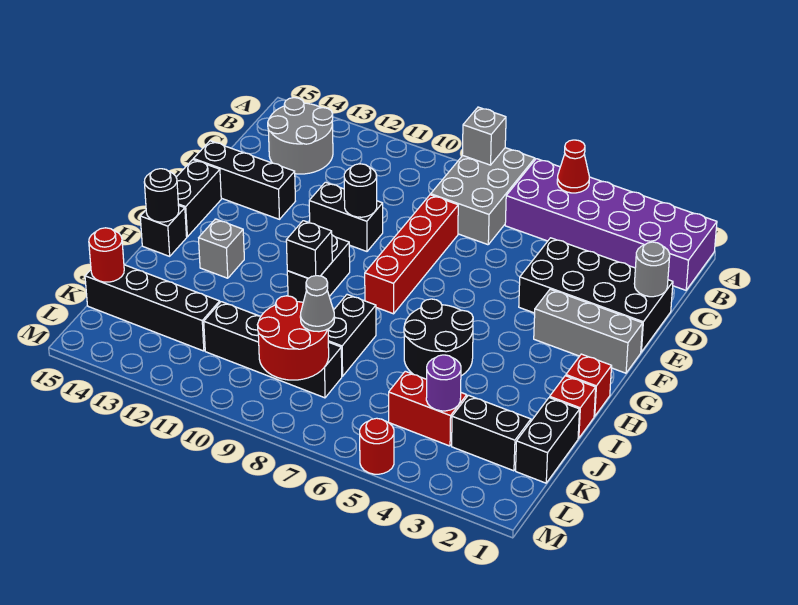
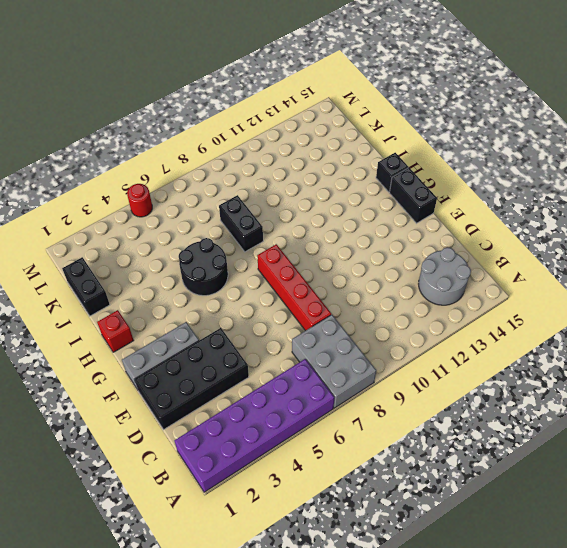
none -> black 1x2 brick [309,182,383,251]
none -> black 1x3 brick [194,141,295,219]
none -> black 1x2 brick [287,235,350,302]
none -> grey 1x1 brick [199,219,244,278]

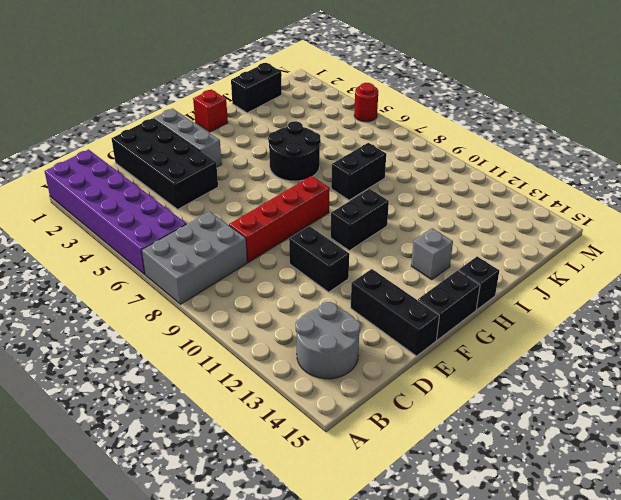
none -> red 1x1 brick [550,376,596,438]
none -> black 1x2 brick [452,395,531,471]
none -> red 1x2 brick [389,371,467,446]
none -> black 1x4 brick [204,302,342,398]

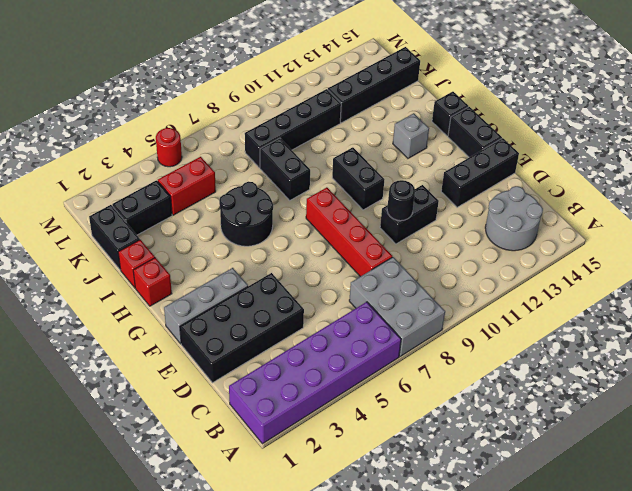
none -> red 1x1 cone [557,140,589,193]
none -> grey 1x1 brick [462,107,506,165]
none -> grey 1x1 round brick [634,242,670,297]
none -> black 1x1 brick [286,221,332,278]

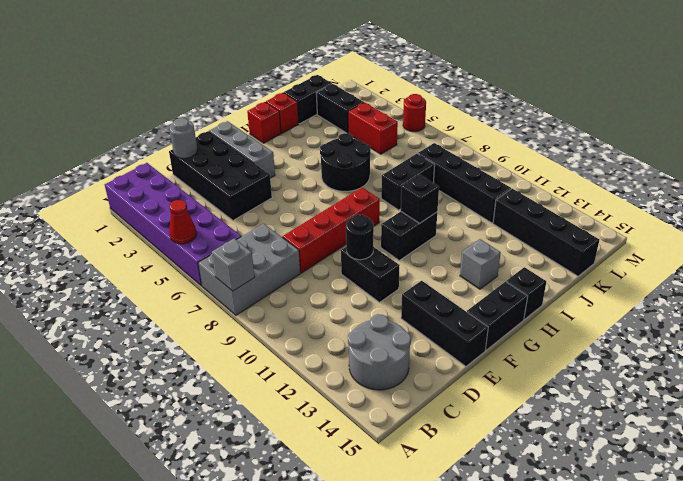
none -> black 1x1 round brick [144,169,179,222]
none -> purple 1x1 round brick [426,355,461,411]
none -> red 2x2 round brick [257,296,329,380]
none -> red 1x1 round brick [89,228,124,282]

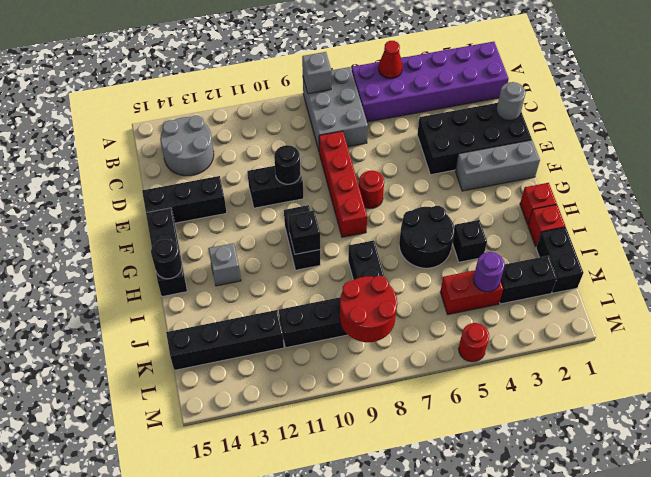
red 1x1 round brick [359,171,384,208] -> red 1x1 round brick moved to [89,228,124,282]
black 1x1 brick [452,220,487,262] -> none
none -> grey 1x1 cone [300,276,335,332]

